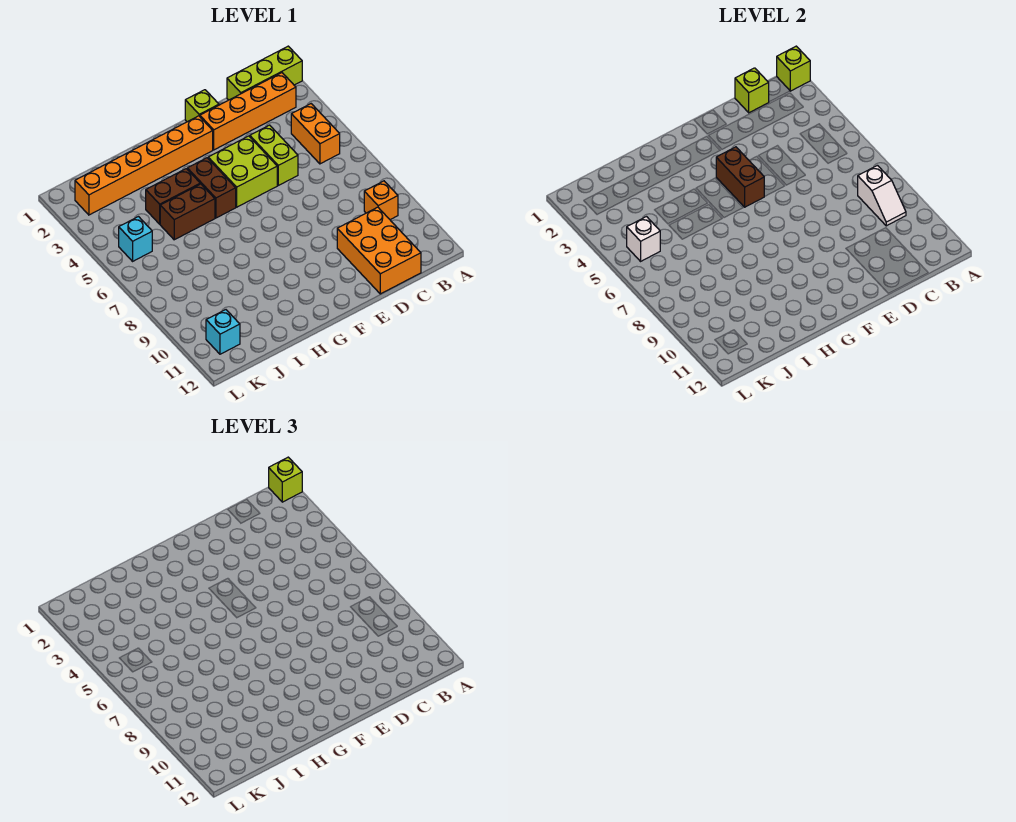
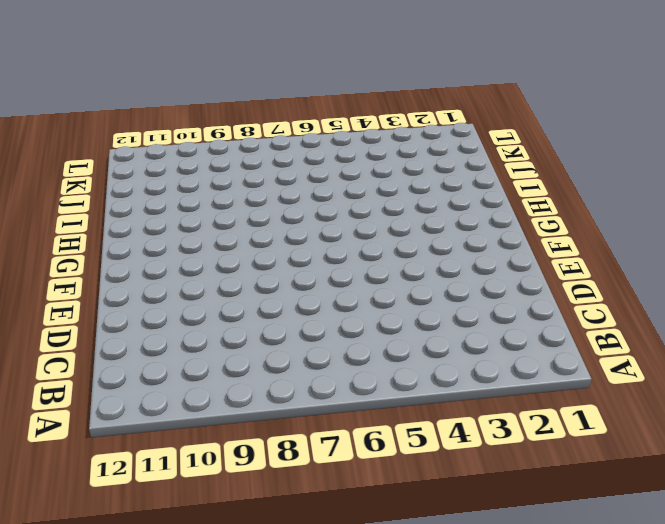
none -> lime 1x3 brick [227,46,302,100]
none -> orange 1x4 brick [200,73,296,150]
none -> orange 1x2 brick [291,104,340,164]

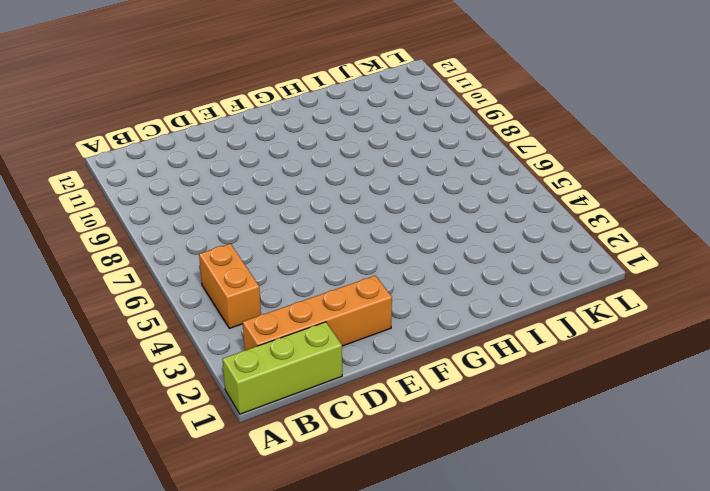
none -> orange 1x1 brick [364,181,398,220]
none -> orange 2x3 brick [337,207,421,294]
none -> lime 1x2 brick [250,125,298,185]

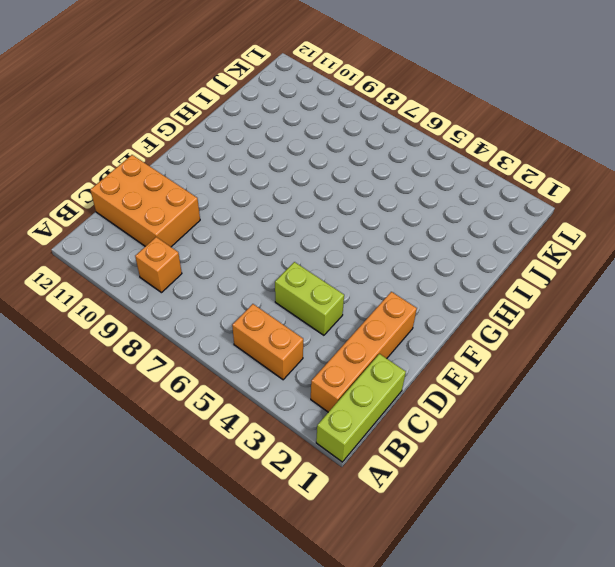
none -> lime 1x1 brick [185,90,219,122]
none -> lime 2x2 brick [208,136,277,207]
none -> orange 1x6 brick [75,116,213,215]

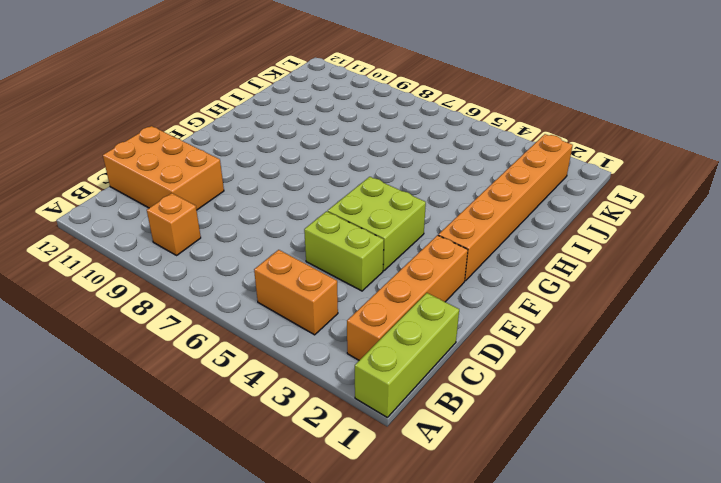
none -> lime 1x1 brick [185,90,219,122]
none -> brown 1x2 brick [187,158,236,218]
none -> brown 1x2 brick [146,169,200,224]

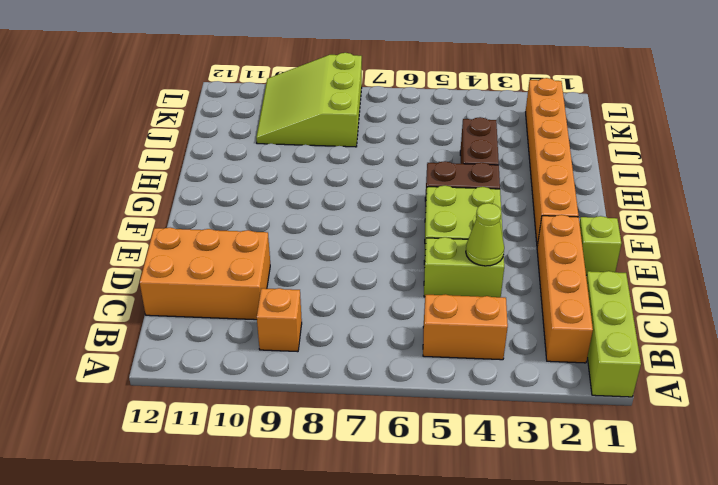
lime 1x1 cone [466,203,504,266] -> none
lime 3x3 slope [256,53,362,147] -> none
none -> brown 1x2 brick [160,184,215,240]
none -> cyan 1x1 brick [119,217,152,261]
none -> cyan 1x1 brick [206,310,240,354]

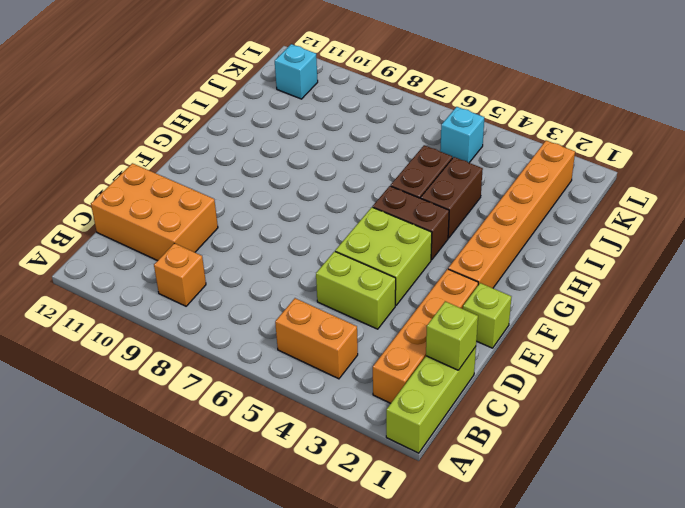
none -> lime 1x1 brick [777,46,810,91]
none -> white 1x2 slope [858,165,906,226]
none -> brown 1x2 brick [716,147,764,207]

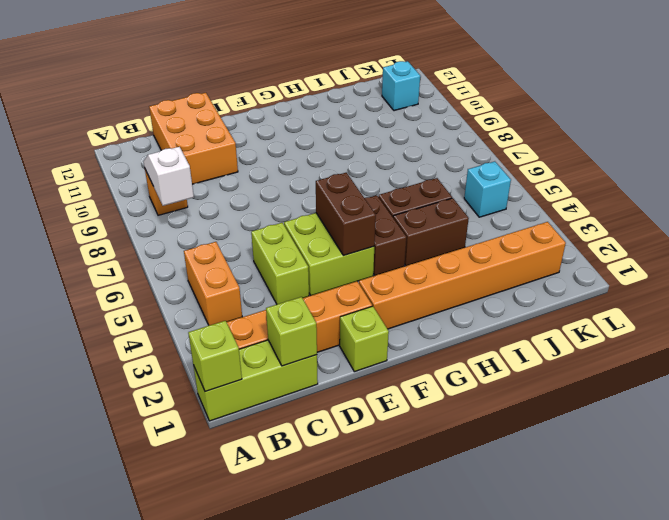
none -> white 1x1 brick [627,217,660,261]
none -> lime 1x1 brick [269,457,302,502]

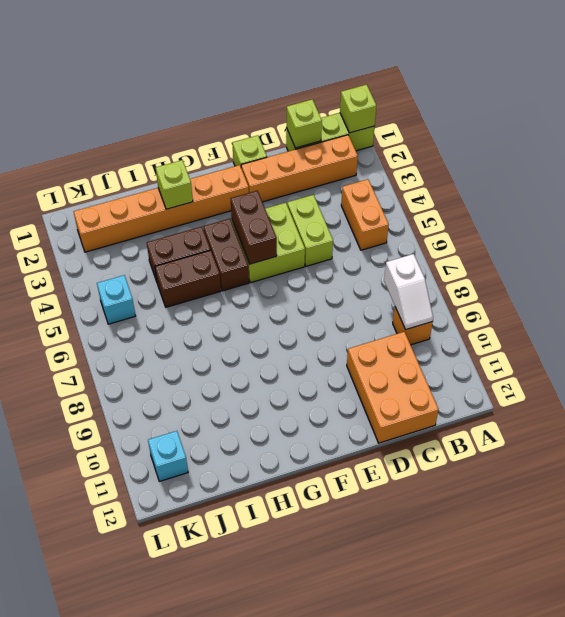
lime 1x1 brick [156,160,193,209] -> lime 1x1 brick moved to [269,457,302,502]
none -> white 1x1 brick [627,217,660,261]

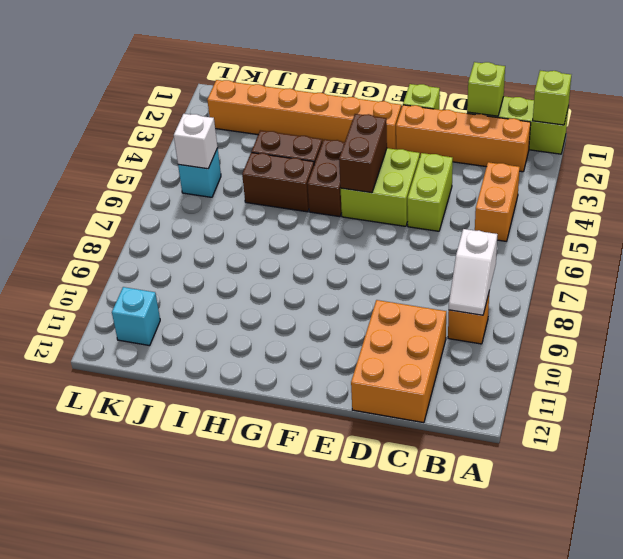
none -> lime 1x1 brick [269,457,302,502]

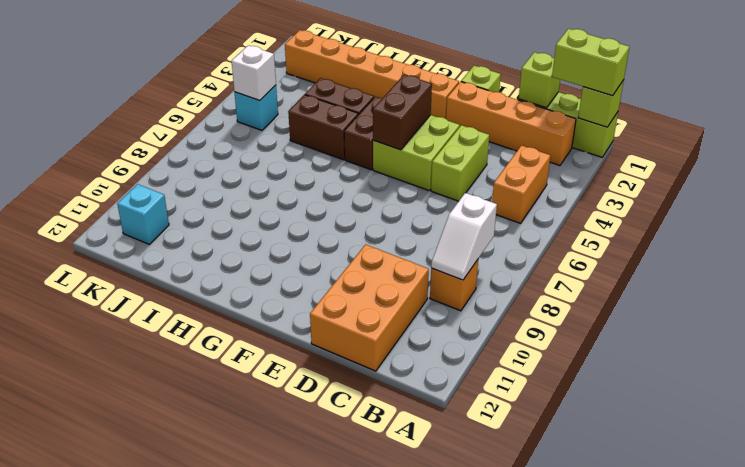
lime 1x2 brick [552,29,629,96] -> lime 1x1 brick [269,457,302,502]

